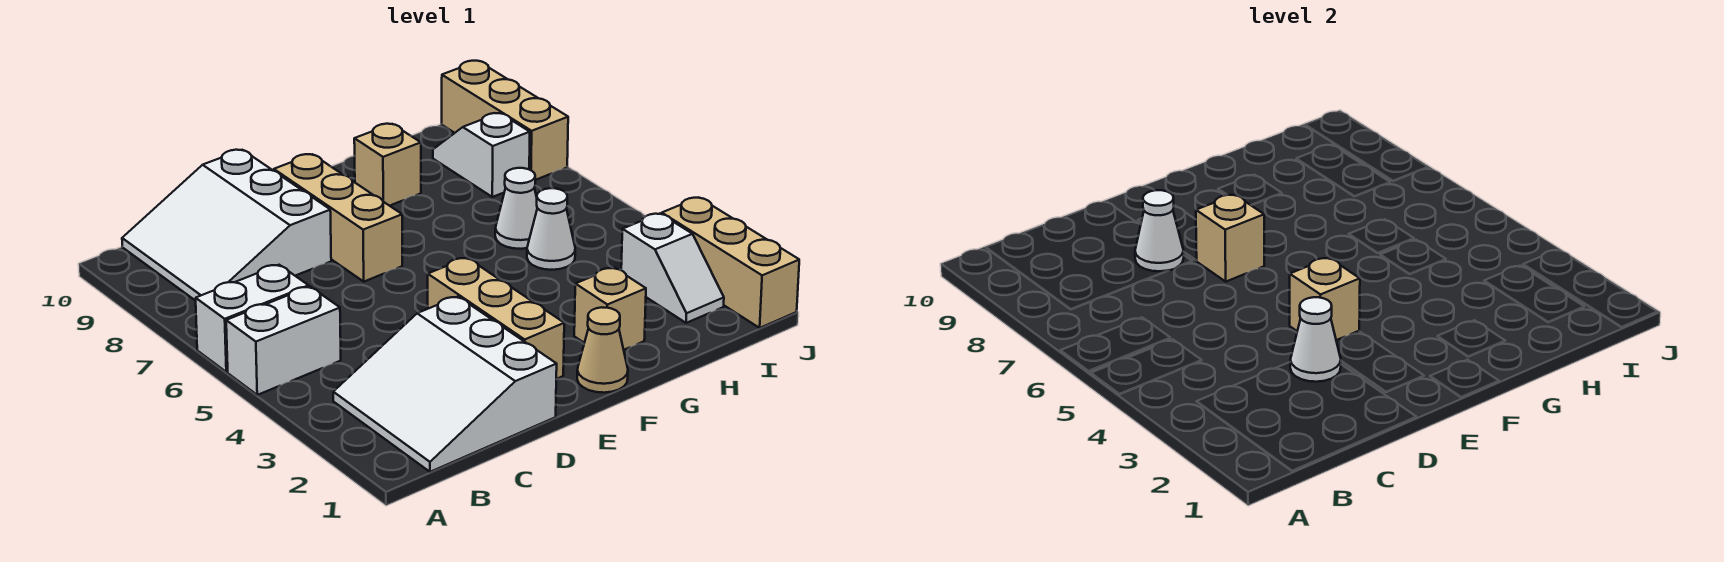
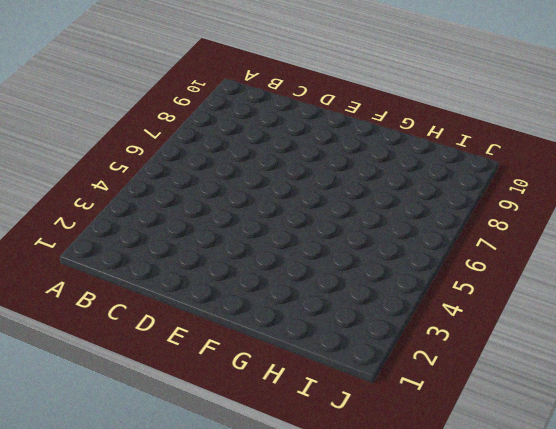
none -> white 1x2 brick [226,287,341,395]
none -> white 1x2 brick [196,265,309,372]
none -> white 3x3 slope [333,297,557,472]

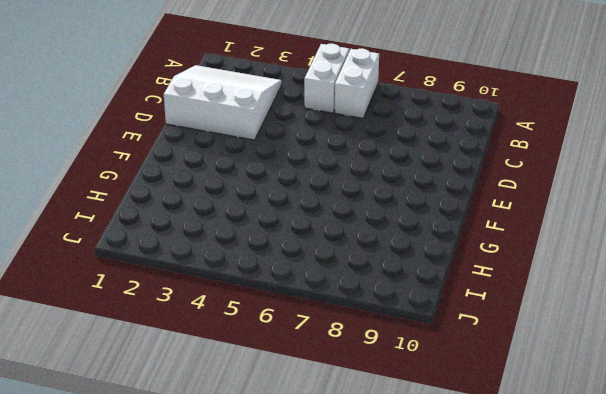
none -> white 3x3 slope [122,150,331,301]
none -> tan 1x3 brick [428,258,564,379]
none -> tan 1x3 brick [274,154,402,281]

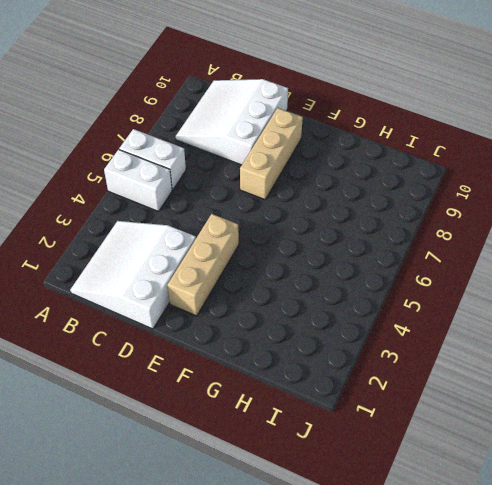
none -> tan 1x1 cone [577,307,628,393]
none -> tan 1x1 brick [574,268,646,350]
none -> tan 1x1 brick [354,124,421,206]

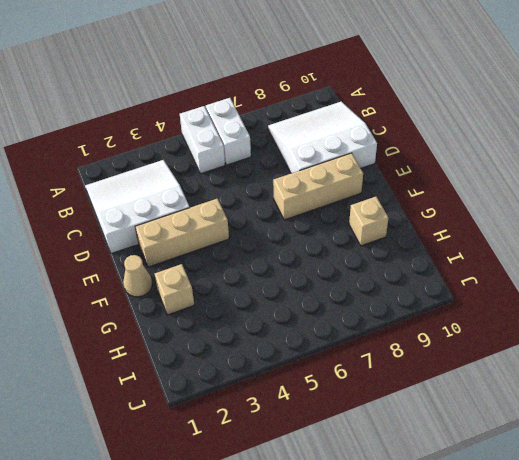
none -> white 1x1 cone [527,188,575,270]
none -> white 1x1 cone [495,168,537,249]
none -> white 1x2 slope [621,214,724,323]

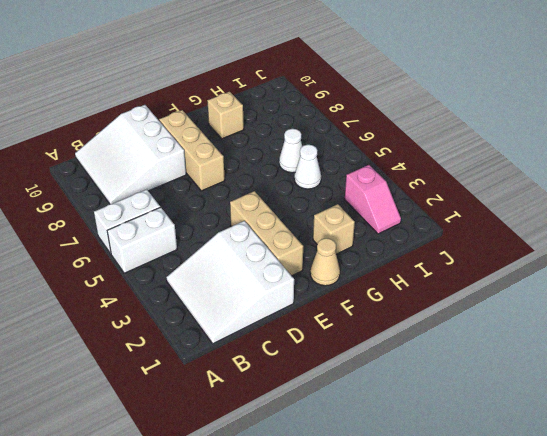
pink 1x2 slope [345,165,401,234] -> white 1x2 slope [621,214,724,323]
none -> white 1x2 slope [433,113,530,197]
none -> tan 1x3 brick [662,198,799,328]
none -> tan 1x3 brick [442,61,568,180]

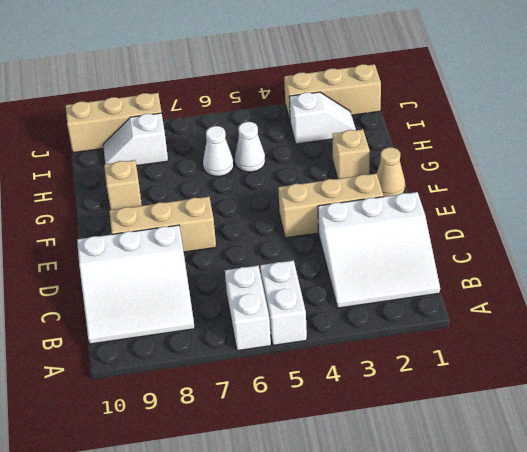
none -> white 1x1 cone [1290,297,1341,382]
none -> white 1x1 cone [1135,190,1184,271]
none -> tan 1x1 brick [1290,258,1360,340]

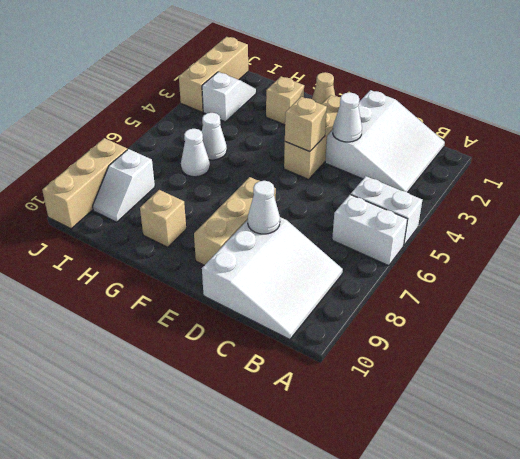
none -> tan 1x1 brick [1196,195,1264,281]

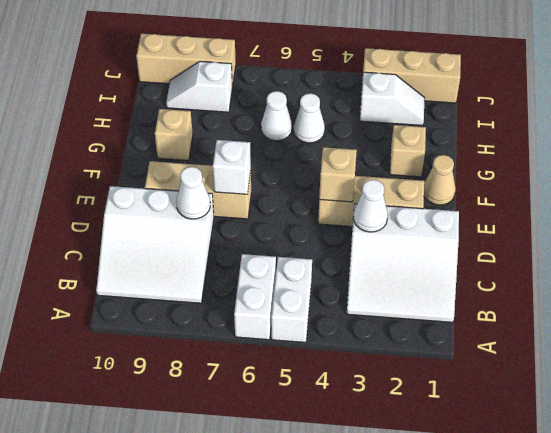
white 1x1 brick [213,140,251,194] -> tan 1x1 brick [1196,195,1264,281]

